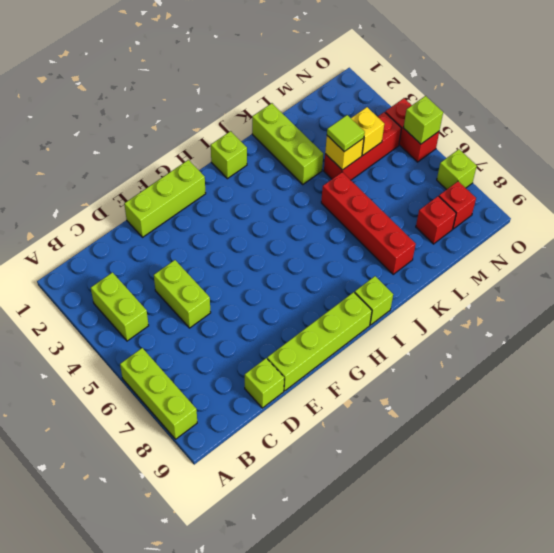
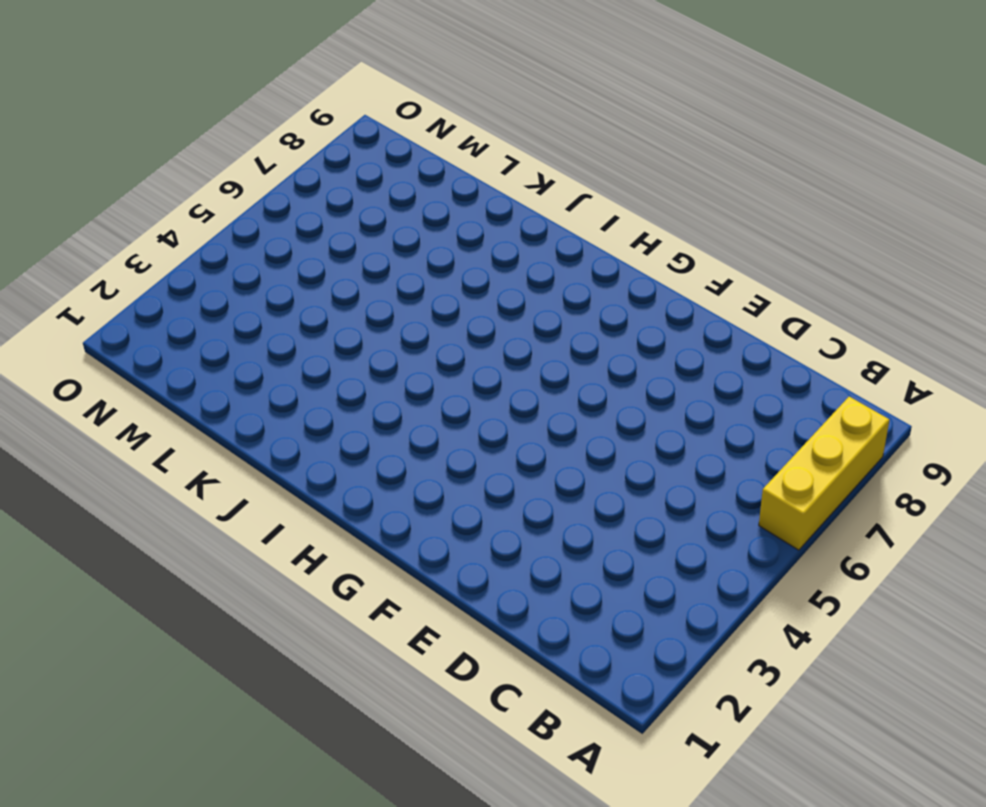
yellow 1x3 brick [759,397,889,550] -> lime 1x3 brick [120,348,197,439]
none -> lime 1x2 brick [91,272,149,341]
none -> lime 1x2 brick [154,260,211,328]
none -> lime 1x1 brick [245,358,284,408]

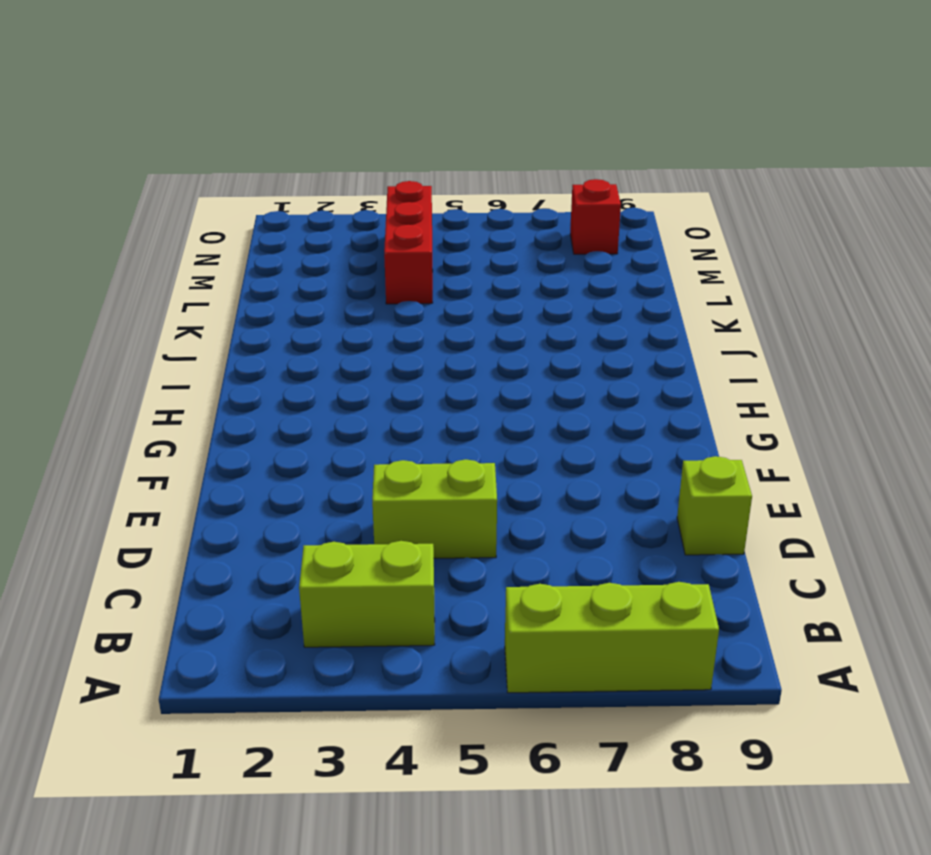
none -> lime 1x3 brick [124,160,206,237]
none -> lime 1x4 brick [267,292,372,391]
none -> lime 1x1 brick [211,131,247,179]

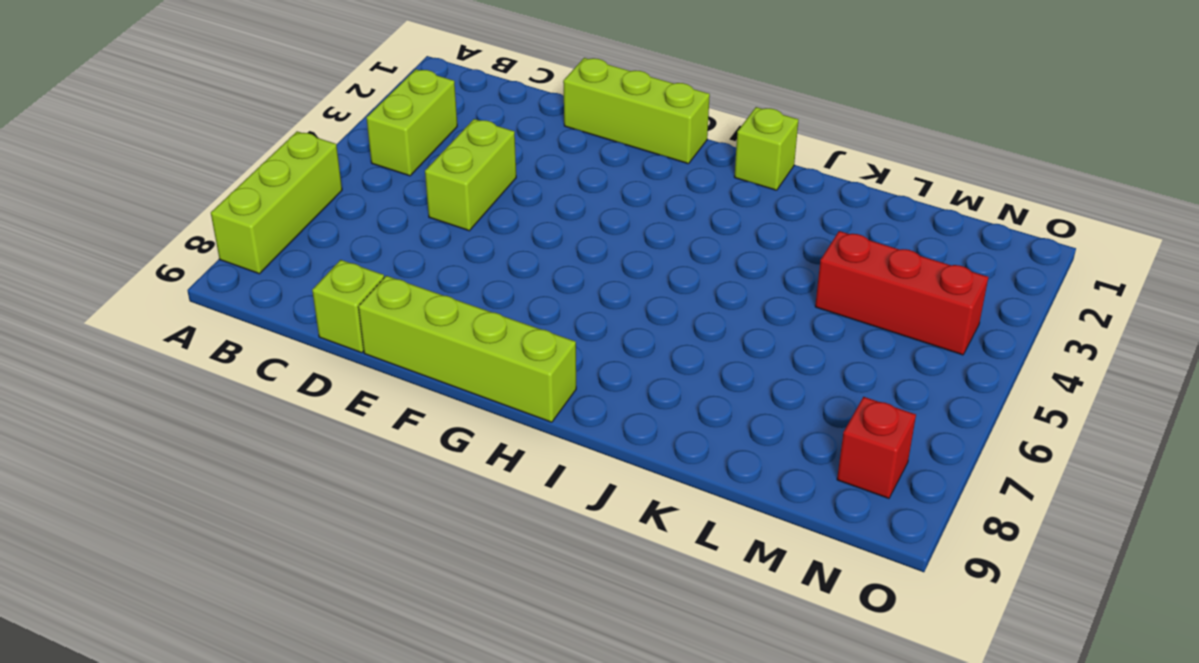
none -> lime 1x1 brick [355,276,393,325]
none -> lime 1x3 brick [252,103,323,184]
none -> red 1x4 brick [321,172,416,274]

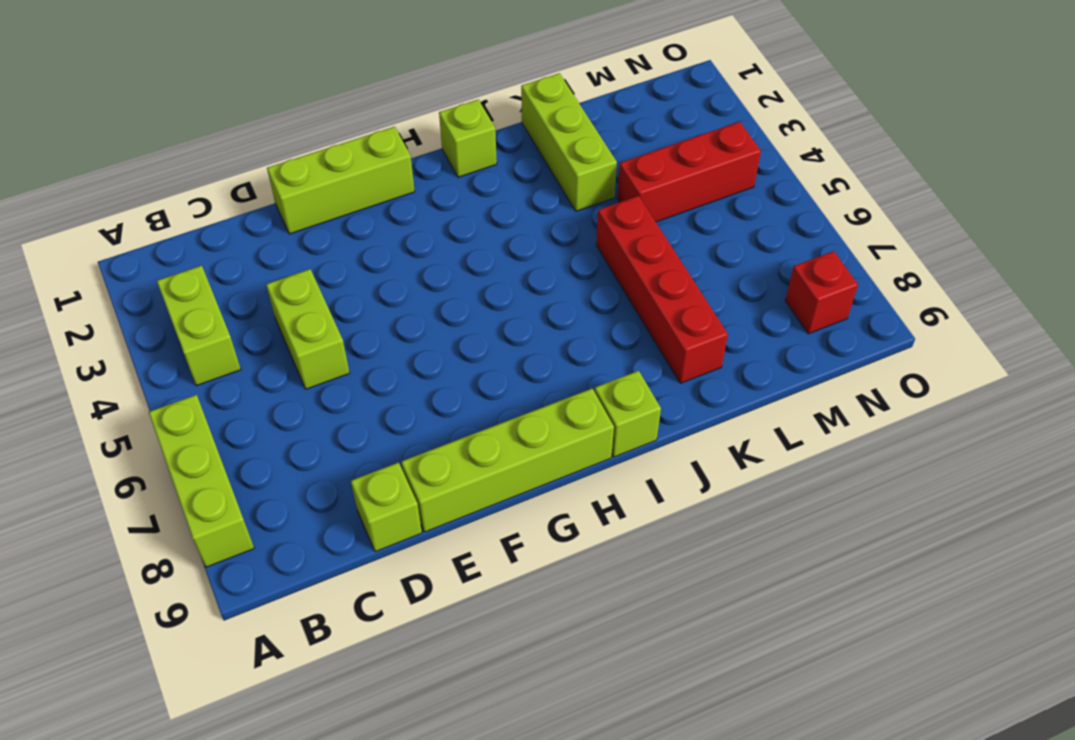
none -> red 1x1 brick [416,196,456,244]
none -> red 1x2 brick [385,98,439,162]
none -> lime 1x1 brick [437,149,477,190]

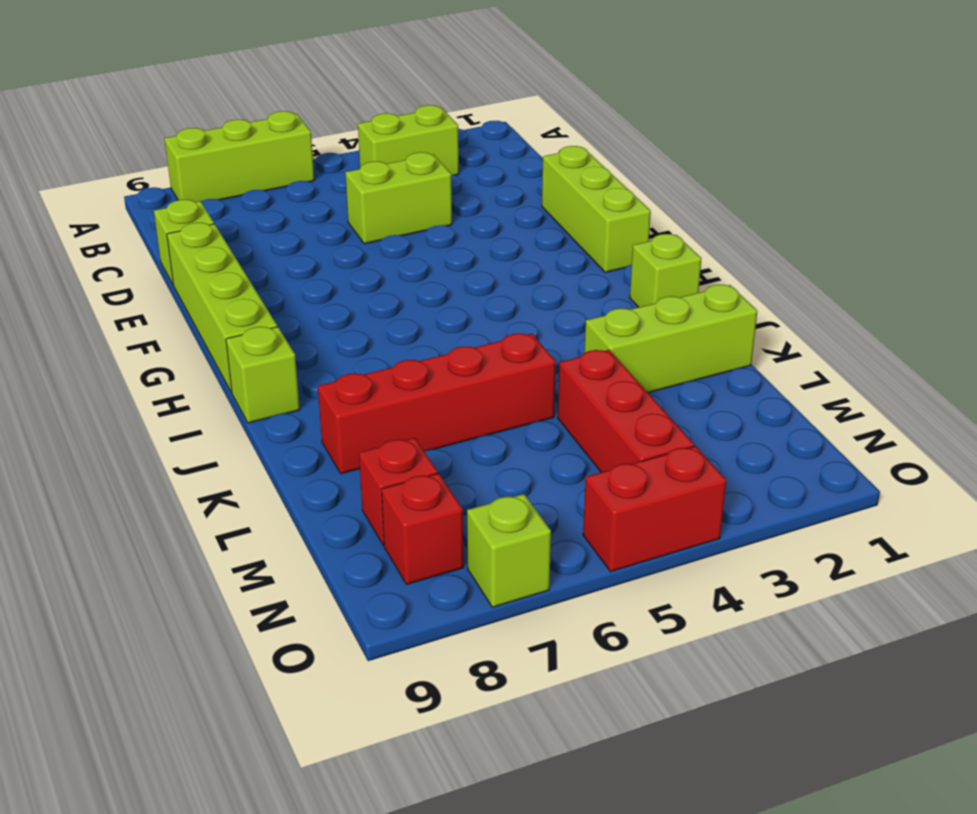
none -> yellow 1x1 brick [325,136,364,170]
none -> yellow 1x1 brick [351,107,384,155]
none -> lime 1x1 brick [404,96,443,144]

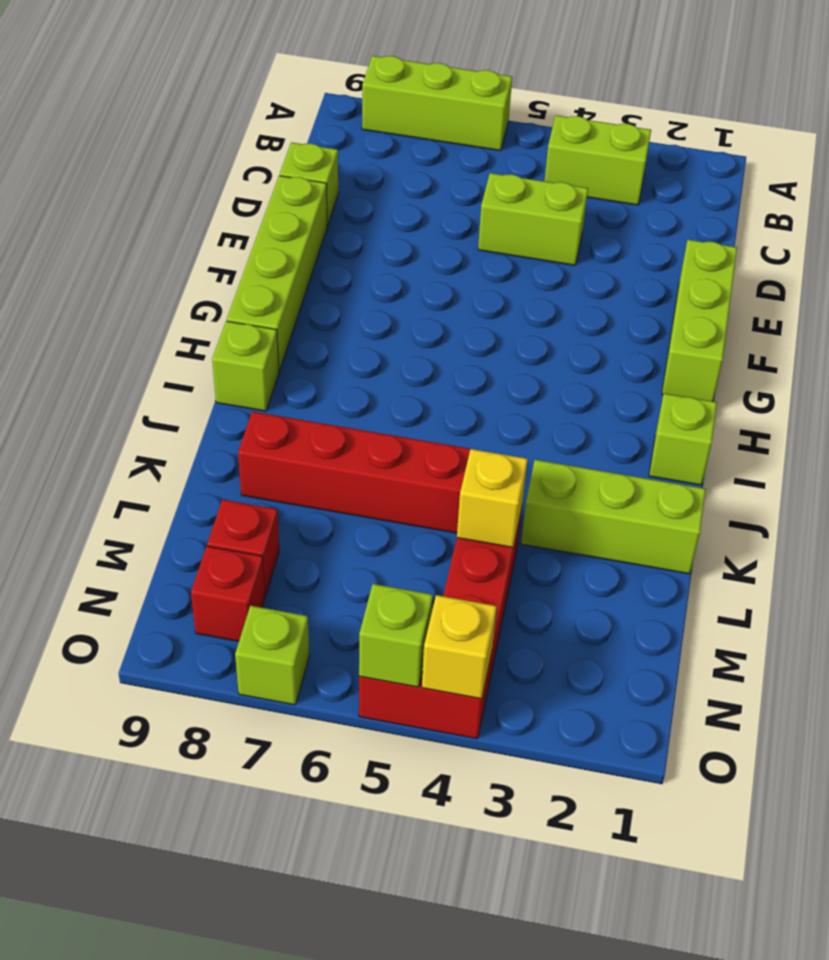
yellow 1x1 brick [422,595,497,699] -> yellow 1x1 brick moved to [351,107,384,155]
none -> lime 1x1 tile [327,115,365,152]

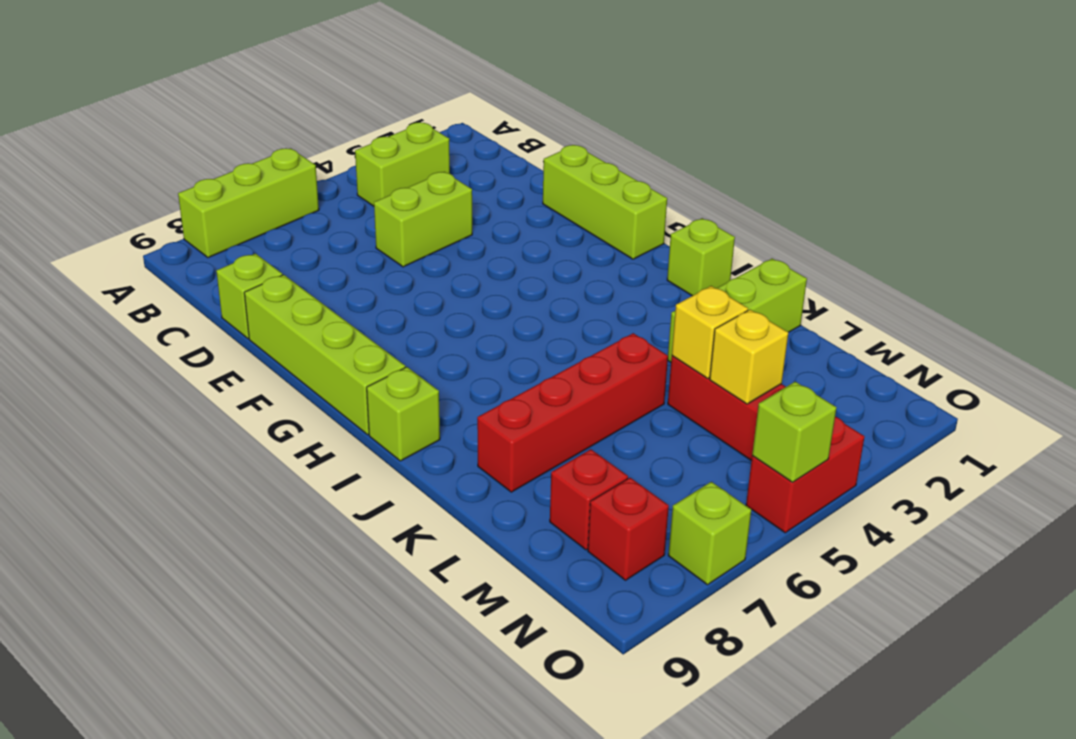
none -> lime 1x1 tile [327,115,365,152]

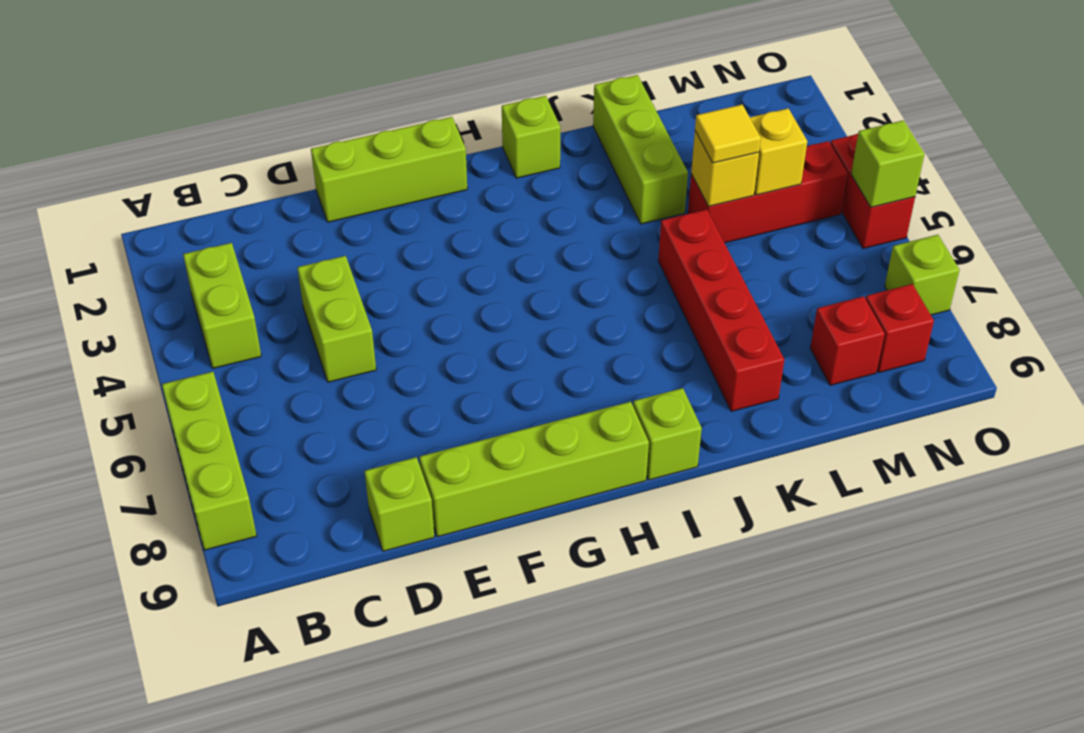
yellow 1x1 tile [695,105,761,163] -> lime 1x1 tile [327,115,365,152]

